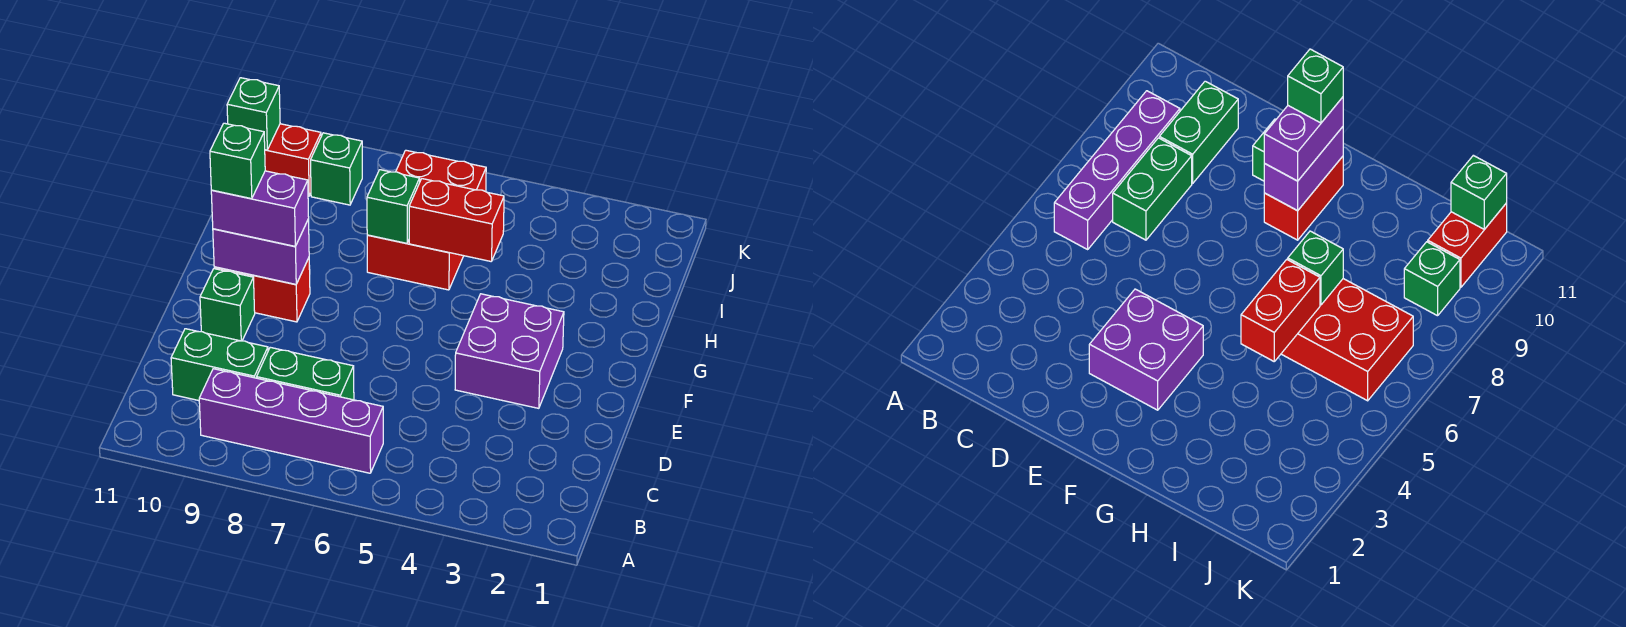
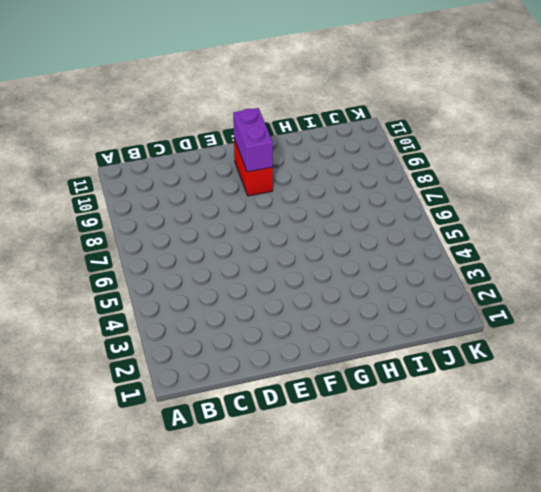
none -> purple 1x4 brick [199,369,383,473]
none -> green 1x2 brick [257,347,354,400]
none -> green 1x2 brick [171,329,268,401]

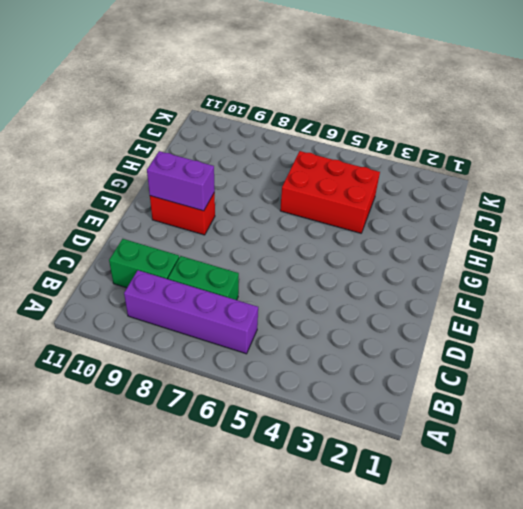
red 2x3 brick [280,151,380,233] -> red 2x3 brick turned to [367,150,486,290]
none -> purple 2x2 brick [455,294,564,408]
none -> green 1x1 brick [200,269,255,341]
none -> green 1x1 brick [311,133,362,205]

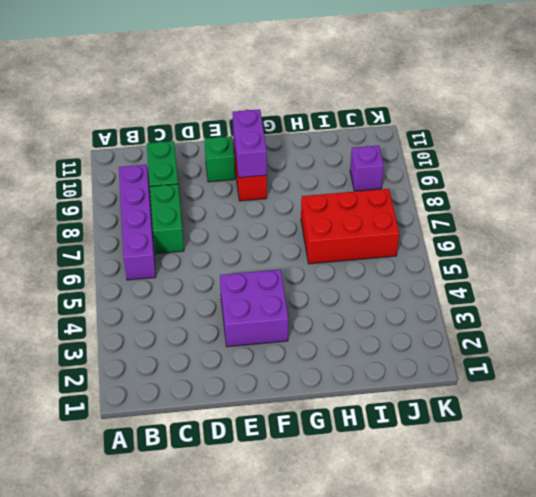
purple 1x1 brick [350,145,384,191] -> green 1x1 brick [311,133,362,205]
none -> red 1x2 brick [265,124,321,196]
none -> red 1x2 brick [409,179,504,261]
none -> green 1x1 brick [367,170,420,243]

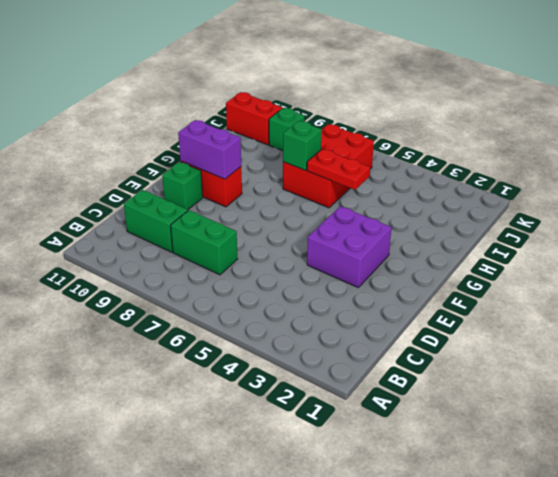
red 1x2 plate [307,149,370,190] -> red 1x2 brick [409,179,504,261]
none -> purple 1x4 brick [199,369,383,473]
none -> green 1x1 brick [227,78,280,150]
none -> purple 1x2 brick [211,171,309,246]

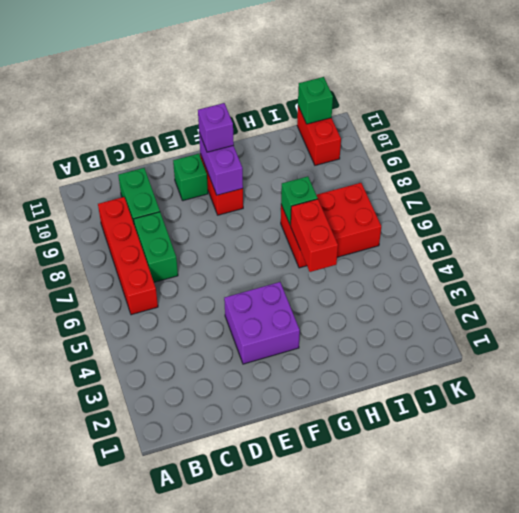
red 1x4 brick [98,197,158,315] -> purple 1x4 brick [199,369,383,473]
purple 1x1 brick [198,103,234,152] -> purple 1x2 brick [211,171,309,246]
none -> green 1x1 brick [311,133,362,205]
none -> green 1x1 brick [210,123,265,199]

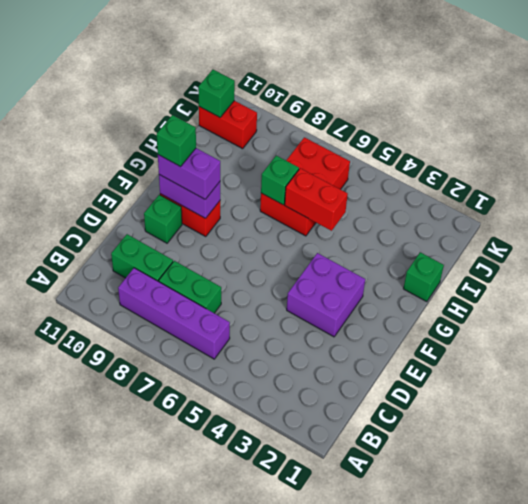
green 1x1 brick [403,252,444,302] -> green 1x1 brick moved to [311,133,362,205]

